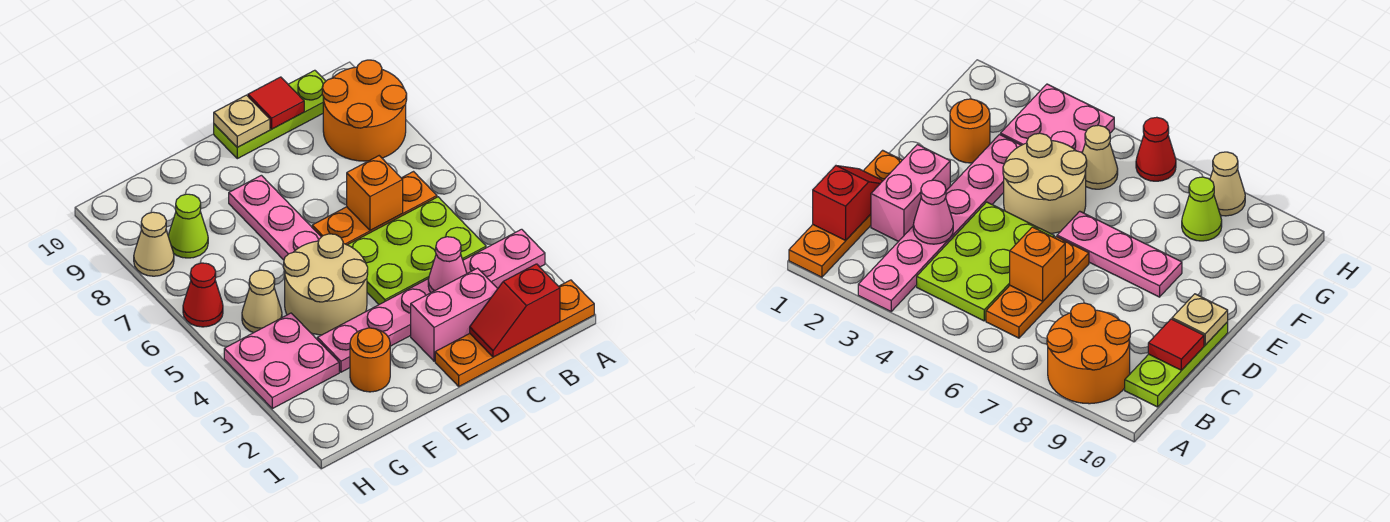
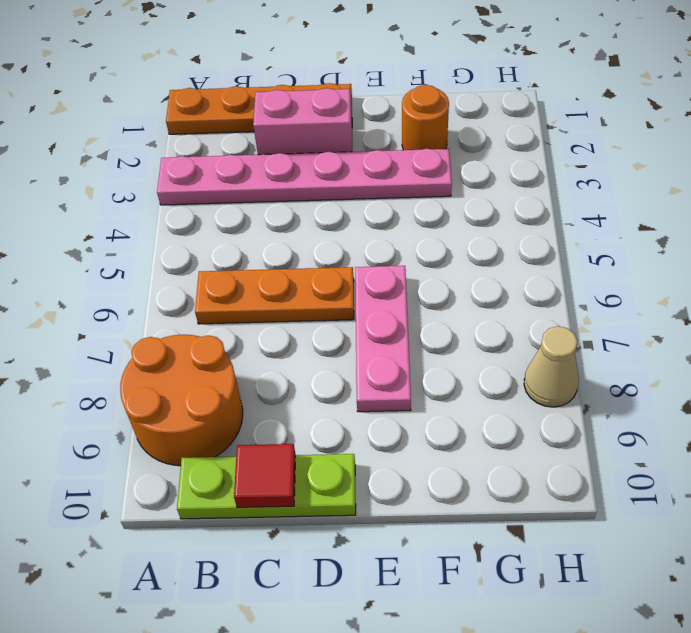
none -> lime 2x3 plate [348,197,486,304]
none -> tan 2x2 round brick [284,234,368,335]
none -> pink 2x2 plate [224,313,339,409]

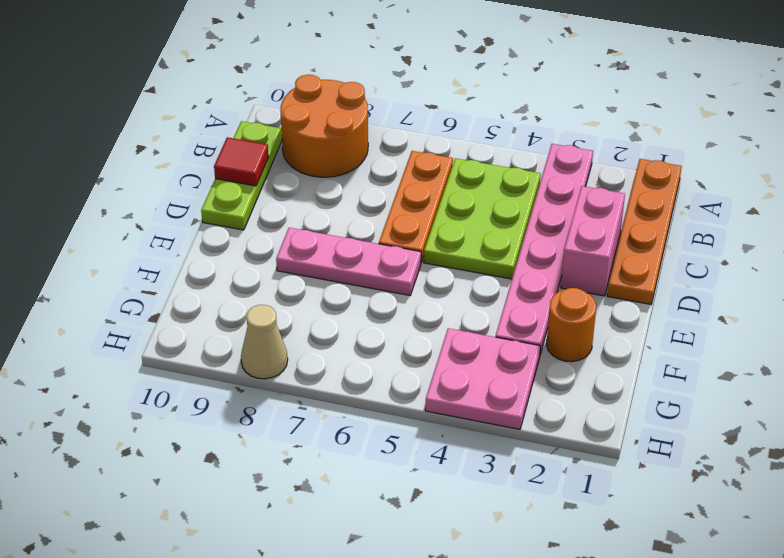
none -> tan 2x2 round brick [284,234,368,335]
none -> tan 1x1 cone [242,270,282,333]
none -> lime 1x1 cone [168,194,208,258]

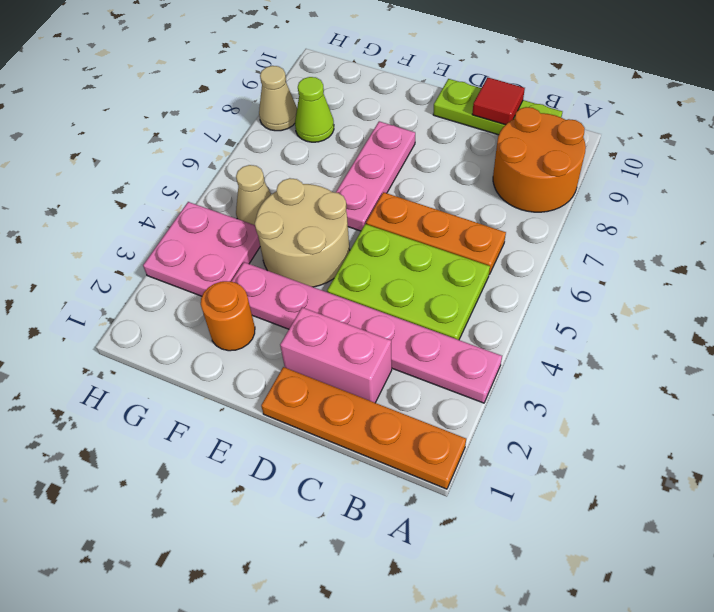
none -> red 1x1 cone [183,263,223,327]
none -> red 1x2 slope [470,264,560,357]
none -> pink 1x1 cone [428,237,467,293]

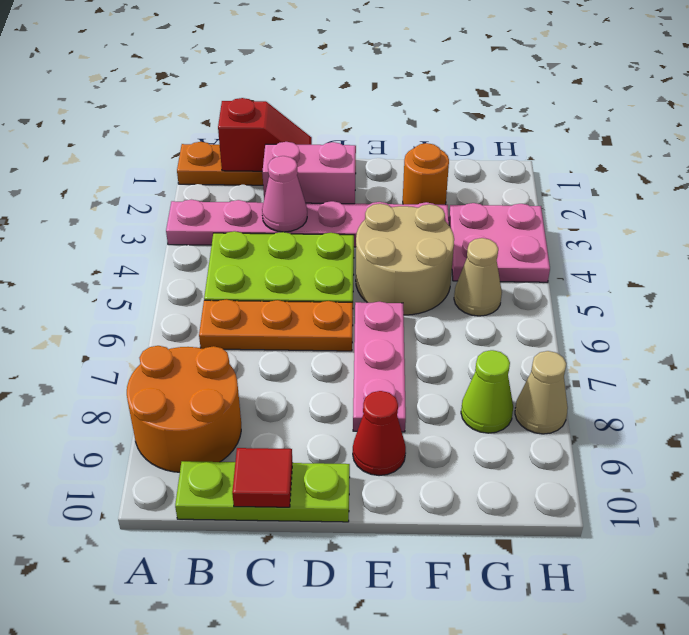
red 1x1 cone [353,391,406,476] -> red 1x1 cone moved to [183,263,223,327]
none -> orange 1x1 brick [347,156,403,231]
none -> tan 1x1 plate [214,95,270,147]

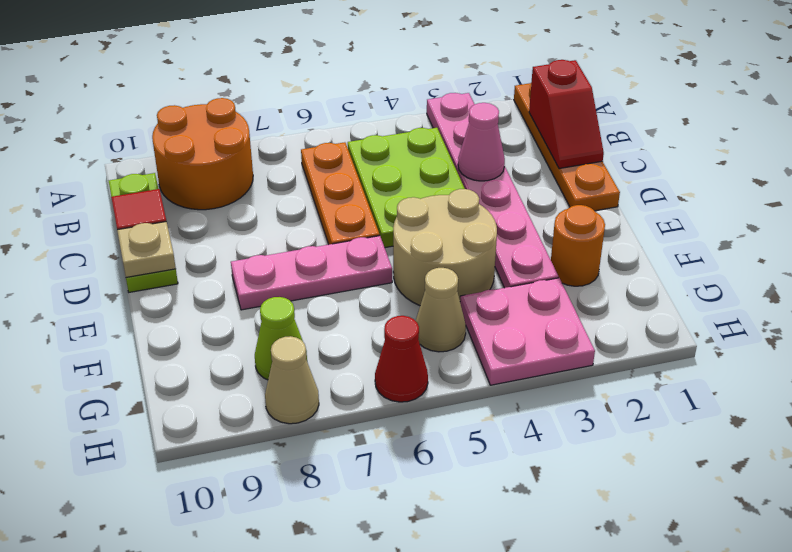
none -> pink 1x2 brick [411,268,498,361]
none -> orange 1x1 brick [347,156,403,231]

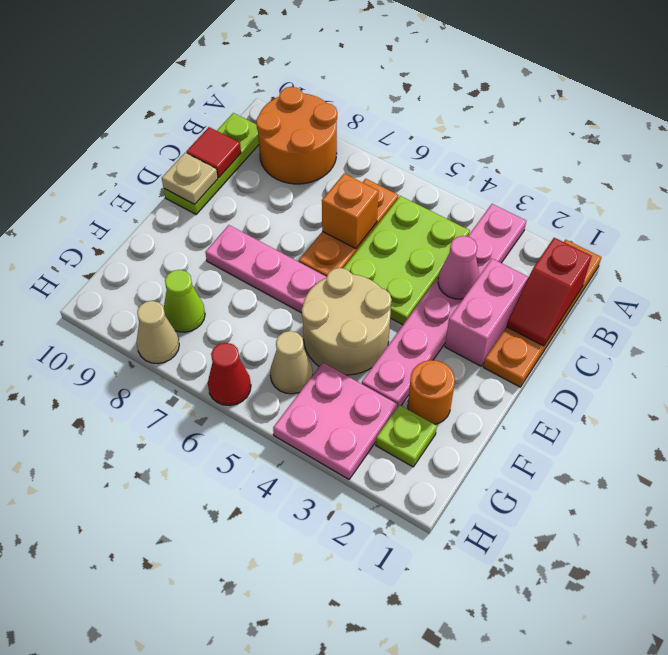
lime 1x1 plate [376,405,437,467] -> none

